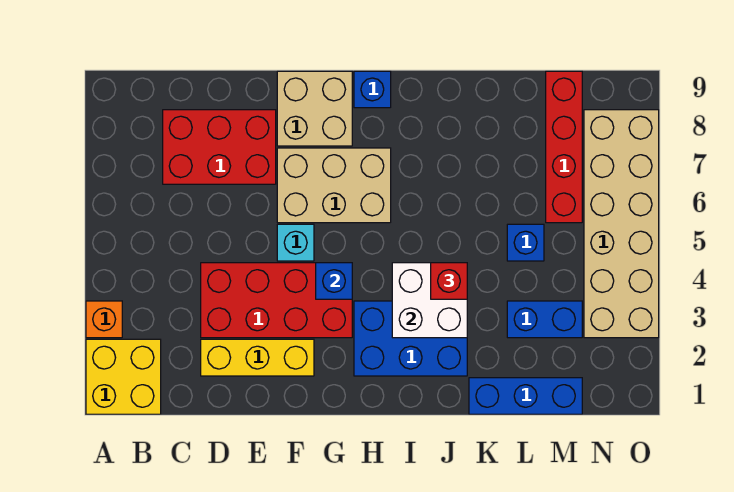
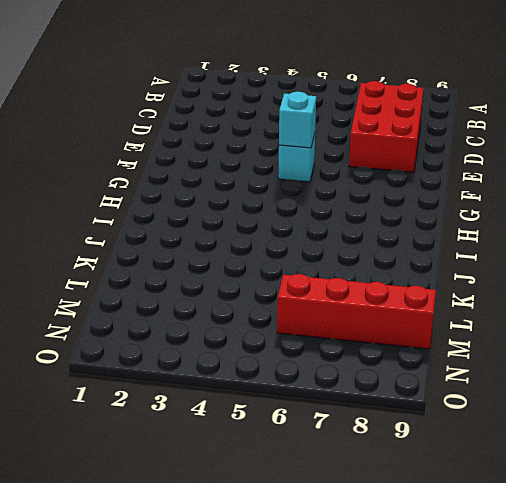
cyan 1x1 brick [279,92,316,148] -> none
none -> yellow 2x2 brick [86,339,161,414]
none -> orange 1x1 brick [86,301,122,338]
none -> yellow 1x3 brick [201,339,314,376]

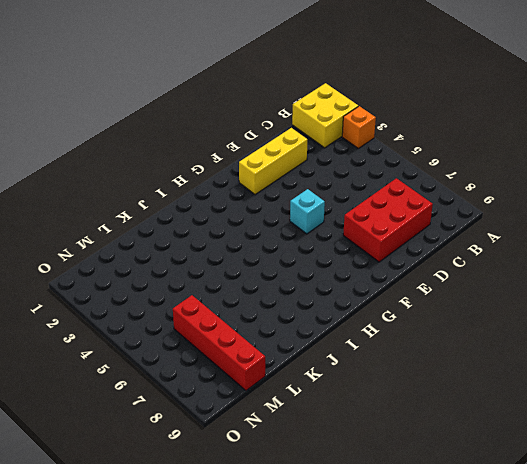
none -> red 2x4 brick [201,263,352,338]
none -> tan 2x3 brick [277,148,391,223]
none -> tan 2x2 brick [277,71,352,146]

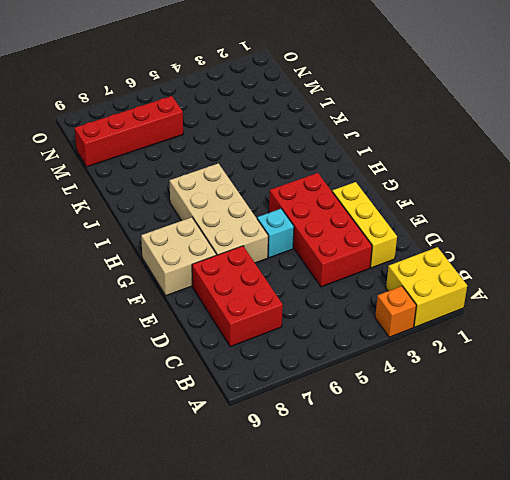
tan 2x4 brick [169,163,268,263] -> tan 2x3 brick [277,148,391,223]
none -> blue 2x3 brick [354,301,467,376]
none -> blue 1x1 brick [354,71,391,108]
none -> blue 1x3 brick [469,378,582,414]

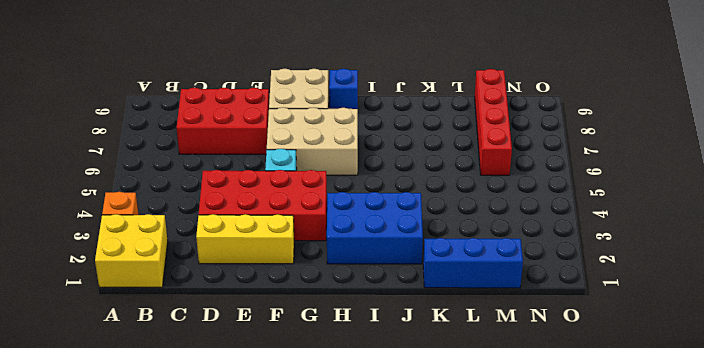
none -> blue 1x2 brick [507,301,582,338]
none -> blue 1x1 brick [507,224,544,261]
none -> tan 2x6 brick [584,110,659,338]

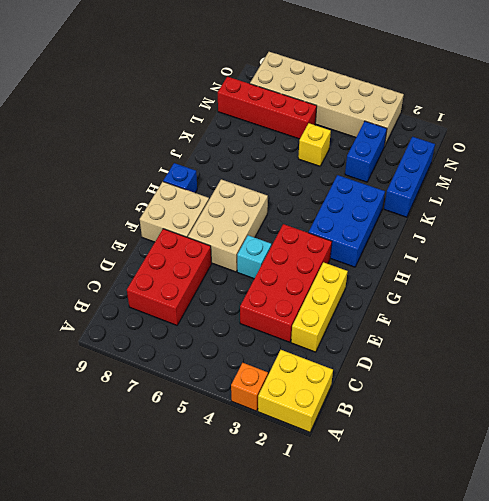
yellow 1x1 brick [298,123,331,166] -> blue 1x1 brick [507,224,544,261]
none -> blue 1x1 brick [316,263,352,299]
none -> white 2x2 brick [392,263,467,338]
none -> red 1x1 brick [431,263,467,299]

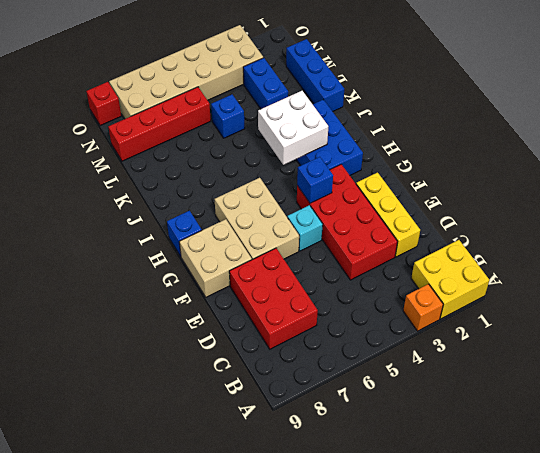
red 1x1 brick [86,82,121,126] -> red 1x1 brick moved to [431,263,467,299]

